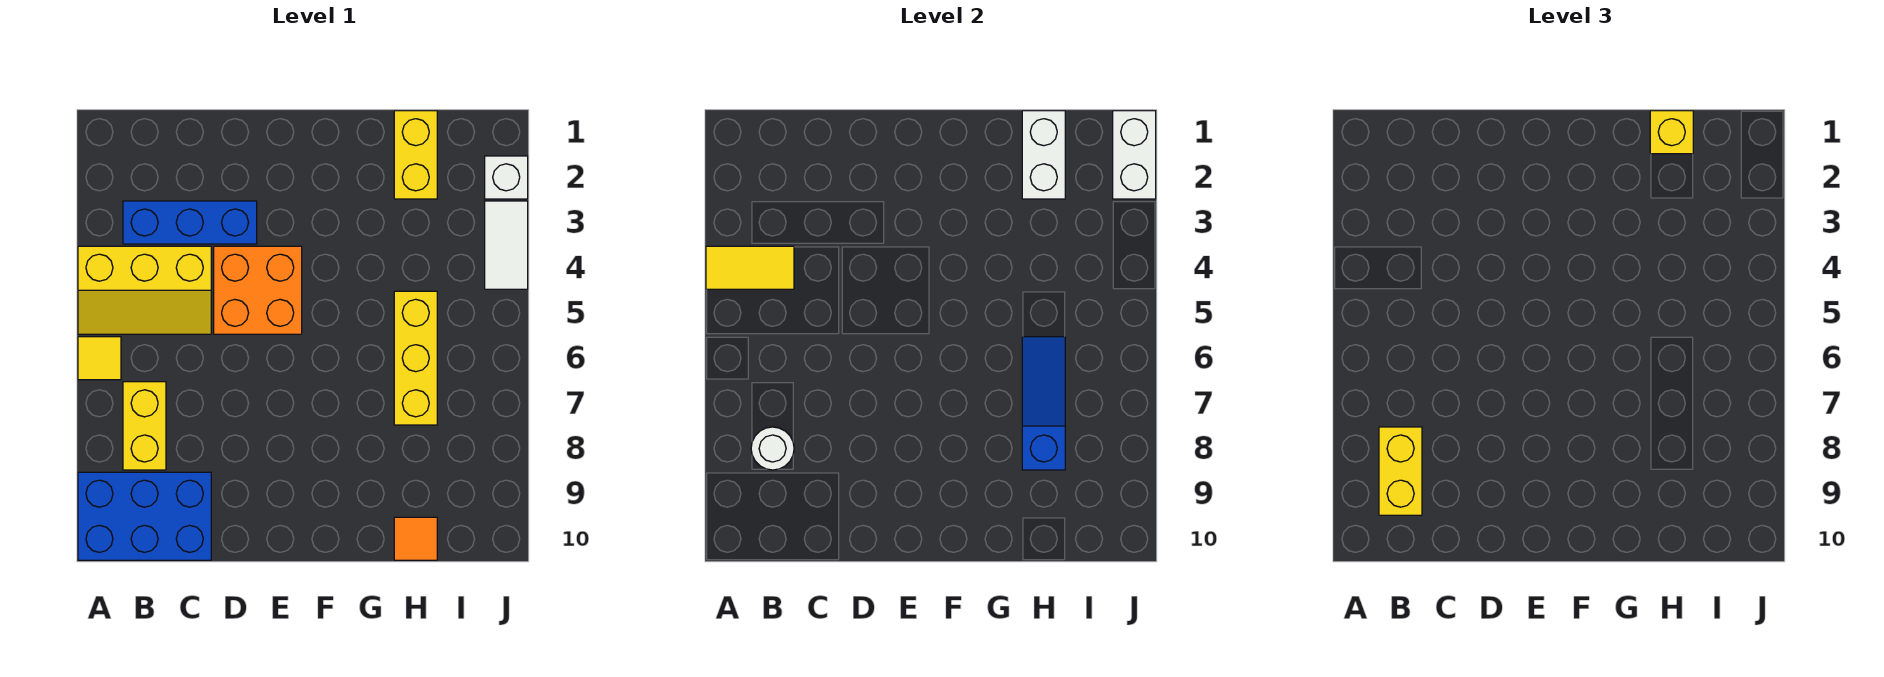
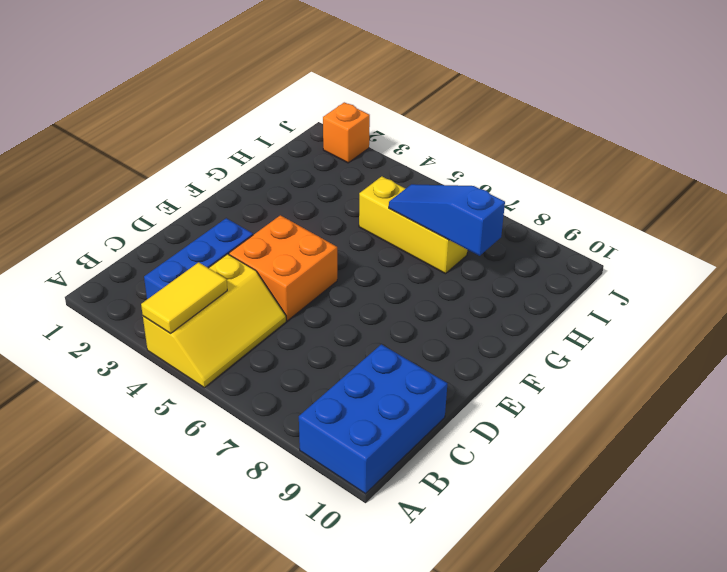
orange 1x1 brick [323,102,370,163] -> white 1x1 brick [485,156,528,199]
none -> yellow 1x1 tile [78,337,121,380]
none -> yellow 1x2 brick [123,382,166,470]
none -> yellow 1x2 brick [394,111,437,199]

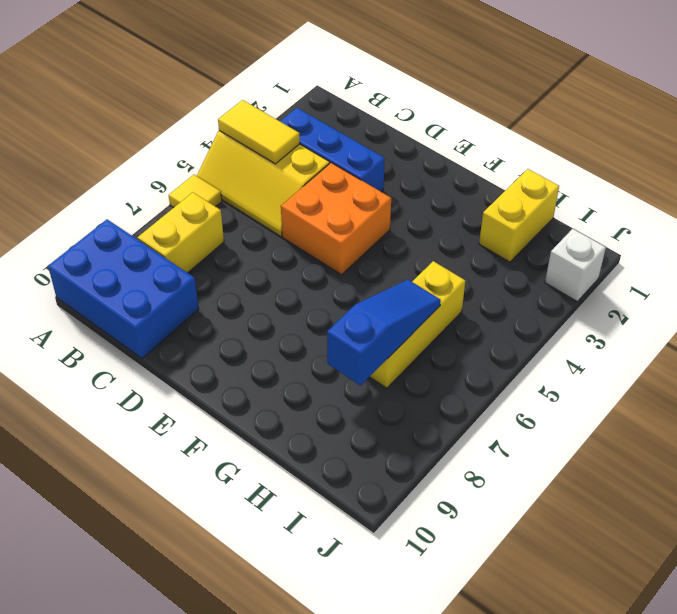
none -> orange 1x1 tile [394,517,437,560]
none -> white 1x2 tile [485,201,528,289]
none -> white 1x1 round brick [751,427,794,470]

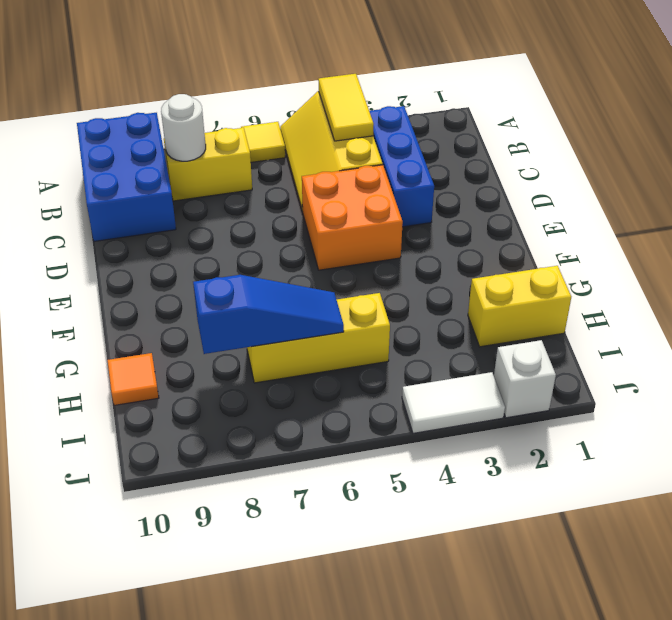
none -> white 1x2 brick [1022,111,1065,199]
none -> white 1x2 brick [1113,111,1156,199]
none -> yellow 1x2 brick [1379,427,1422,515]

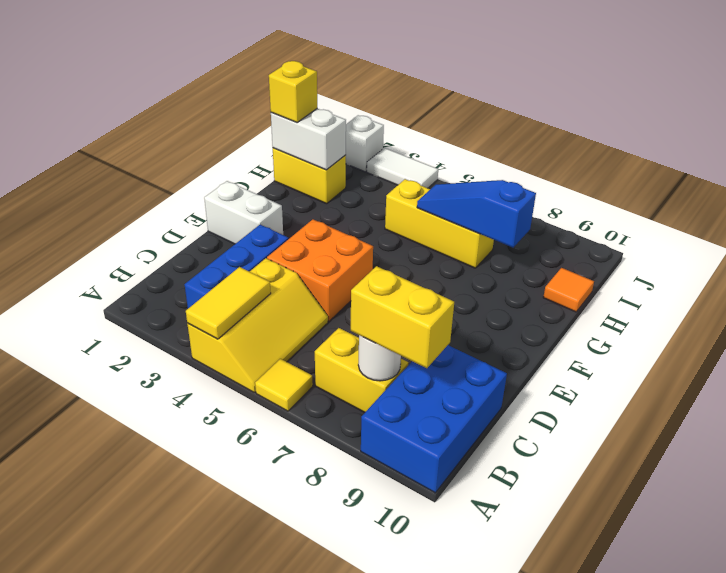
white 1x2 brick [204,181,283,244] -> white 1x2 brick moved to [1113,111,1156,199]

